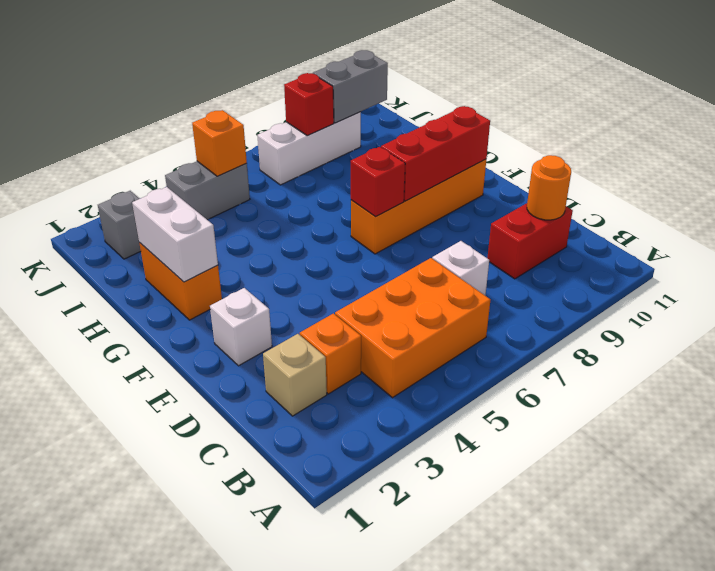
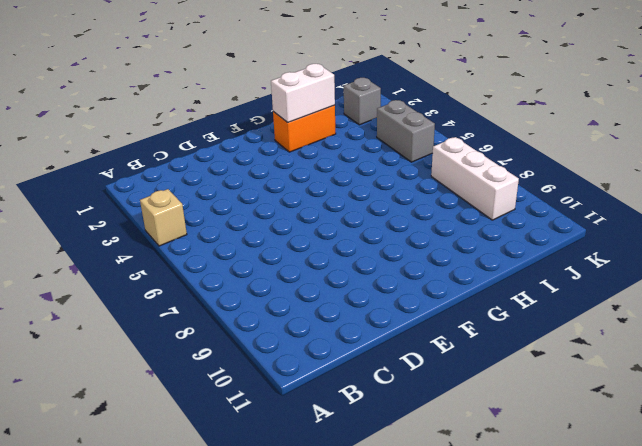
tan 1x1 brick [140,189,187,246] -> tan 1x1 brick moved to [263,334,327,416]
none -> orange 2x3 brick [335,258,490,398]
none -> orange 1x1 brick [300,313,361,394]
none -> white 1x1 brick [432,241,489,296]

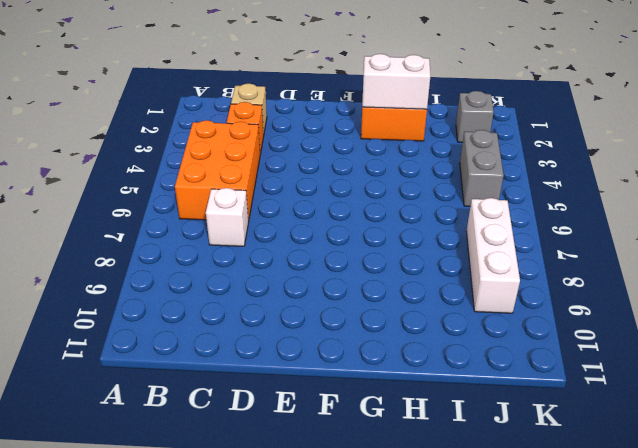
none -> red 1x2 brick [487,203,573,279]
none -> white 1x1 brick [210,288,272,366]
none -> orange 1x4 brick [351,159,486,254]

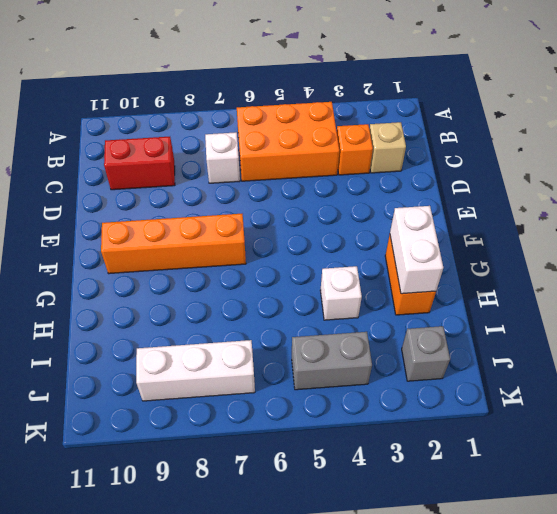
white 1x1 brick [320,266,362,320] -> white 1x1 brick moved to [210,288,272,366]
none -> orange 1x1 round brick [527,155,571,220]
none -> red 1x1 brick [351,147,405,217]
none -> red 1x3 brick [381,106,490,201]

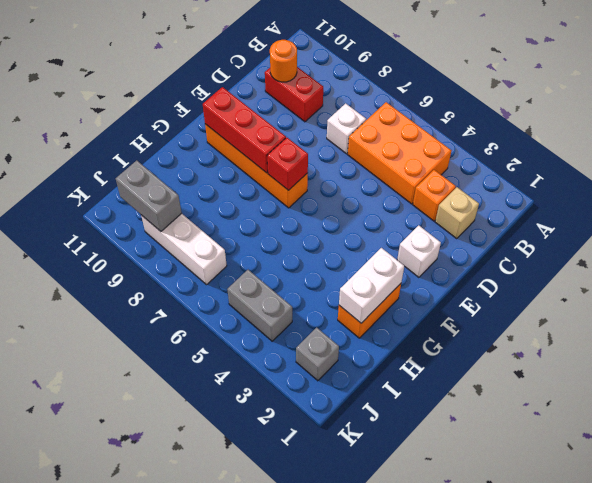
none -> orange 1x1 brick [192,110,247,176]
none -> red 1x1 brick [284,73,334,136]

